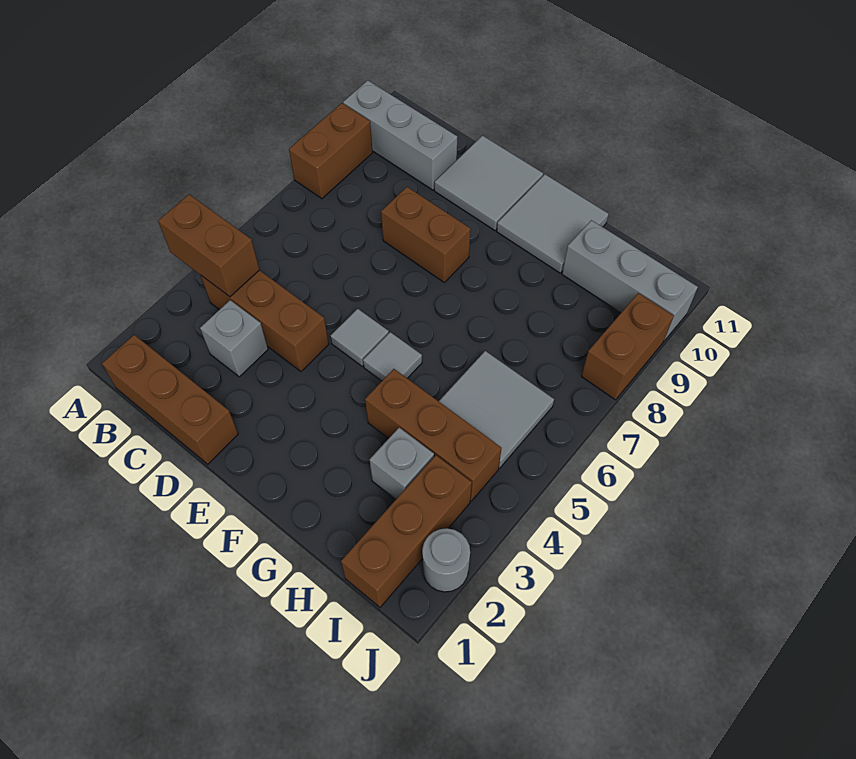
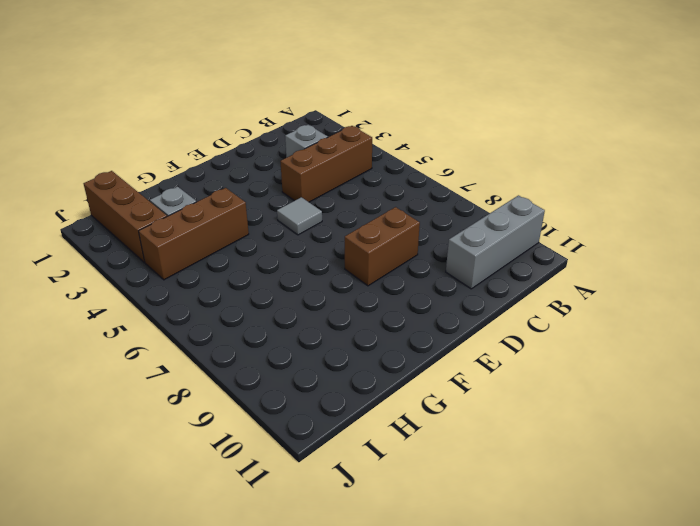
none -> brown 1x2 brick [289,103,373,199]
none -> brown 1x3 brick [102,335,238,464]
none -> grey 2x2 tile [434,136,543,231]

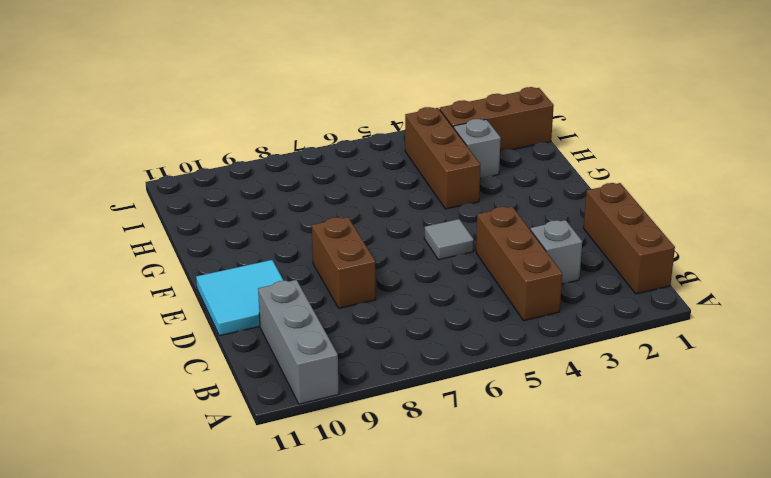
cyan 2x2 tile [196,260,284,336] -> grey 2x2 tile [434,136,543,231]
none -> brown 1x2 brick [289,103,373,199]
none -> grey 1x1 tile [363,332,422,381]
none -> grey 2x2 tile [497,174,609,273]

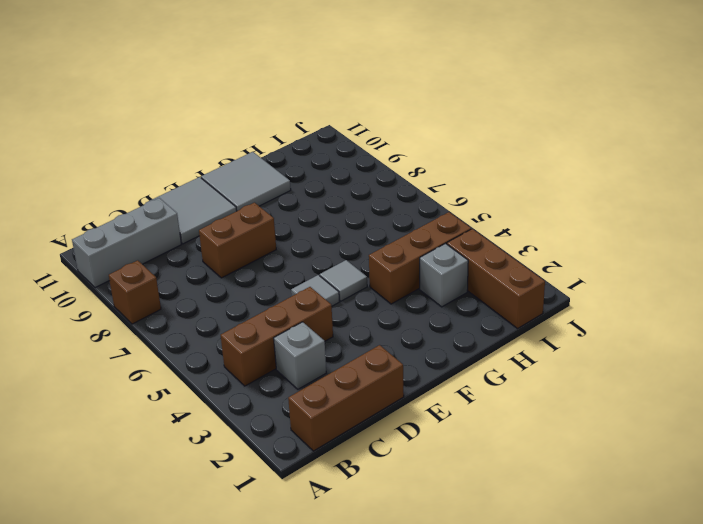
brown 1x1 brick [109,260,161,324] -> brown 1x2 brick [289,103,373,199]
none -> grey 2x2 tile [439,351,554,468]
none -> grey 1x3 brick [562,220,698,341]
none -> grey 1x1 round brick [422,528,470,592]

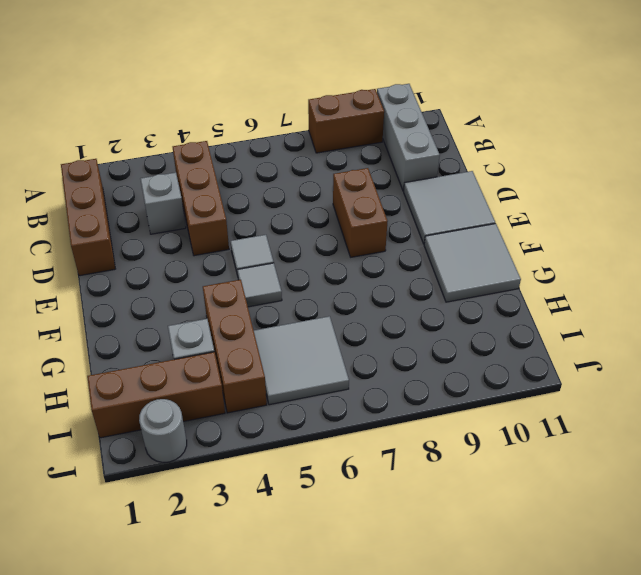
none -> grey 1x3 brick [562,220,698,341]
none -> brown 1x2 brick [581,293,673,400]
none -> brown 1x2 brick [158,195,259,297]

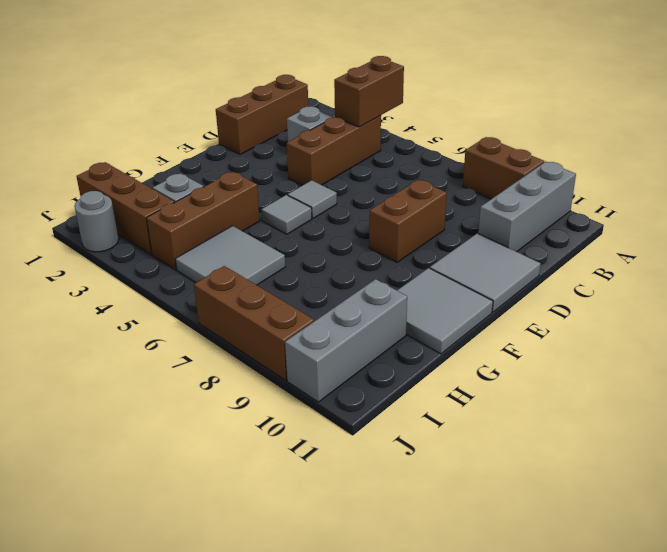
brown 1x3 brick [194,266,314,381] -> brown 1x2 brick [581,293,673,400]

